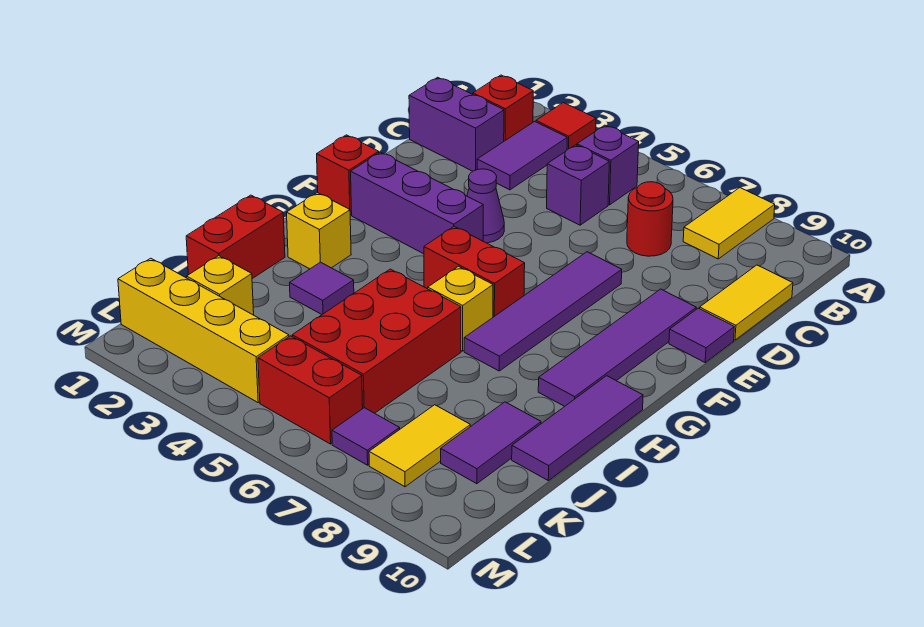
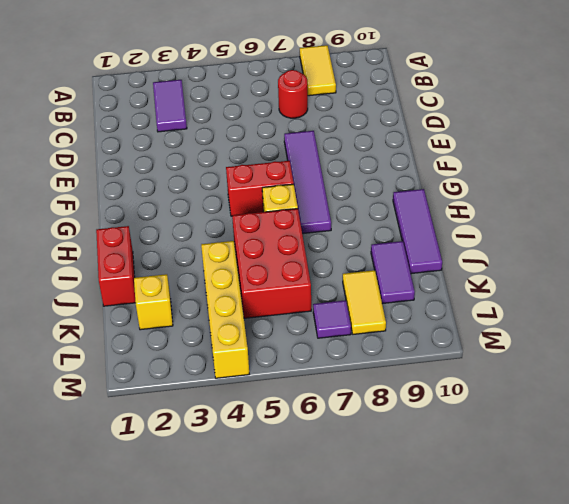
yellow 1x4 brick [201,241,249,378] -> yellow 1x4 brick turned to [118,258,289,402]
none -> red 1x1 tile [536,103,596,150]
none -> red 1x1 brick [473,75,533,141]
none -> purple 1x1 brick [577,125,639,205]

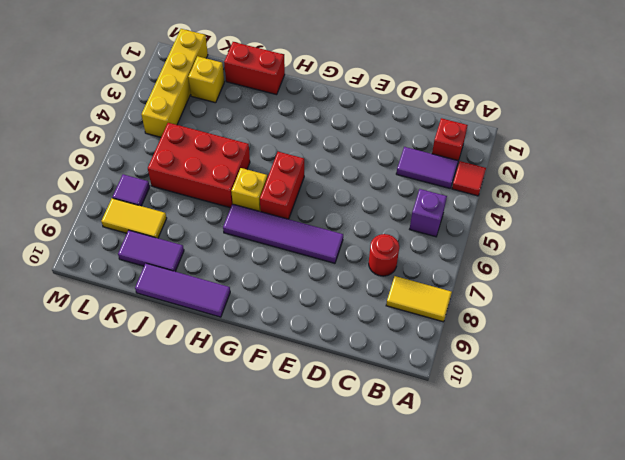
none -> purple 1x2 brick [409,77,504,171]
none -> purple 1x1 brick [547,145,609,225]
none -> yellow 1x2 tile [700,265,793,340]

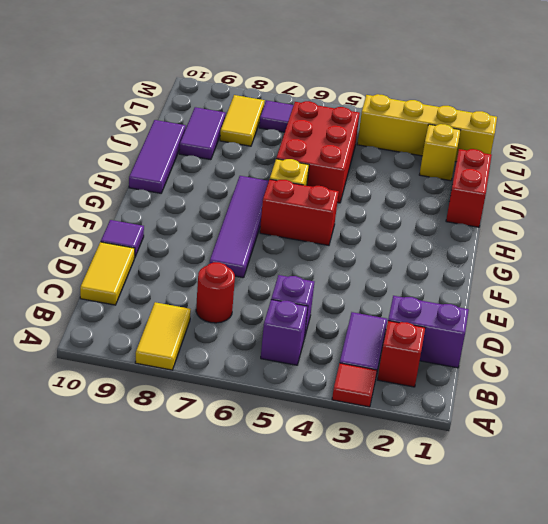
none -> purple 1x1 cone [467,169,504,243]
none -> purple 1x4 tile [538,289,696,406]
none -> red 1x1 brick [317,135,379,215]

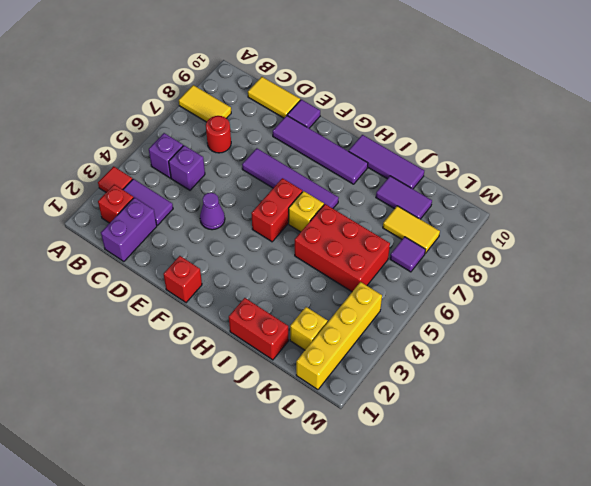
none -> purple 1x3 brick [351,152,483,254]
none -> yellow 1x1 brick [287,193,351,269]
none -> purple 1x1 tile [290,262,354,314]

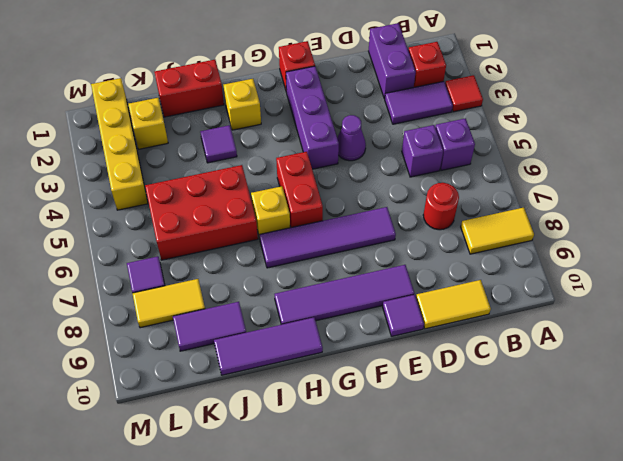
none -> red 1x2 brick [258,336,363,444]

